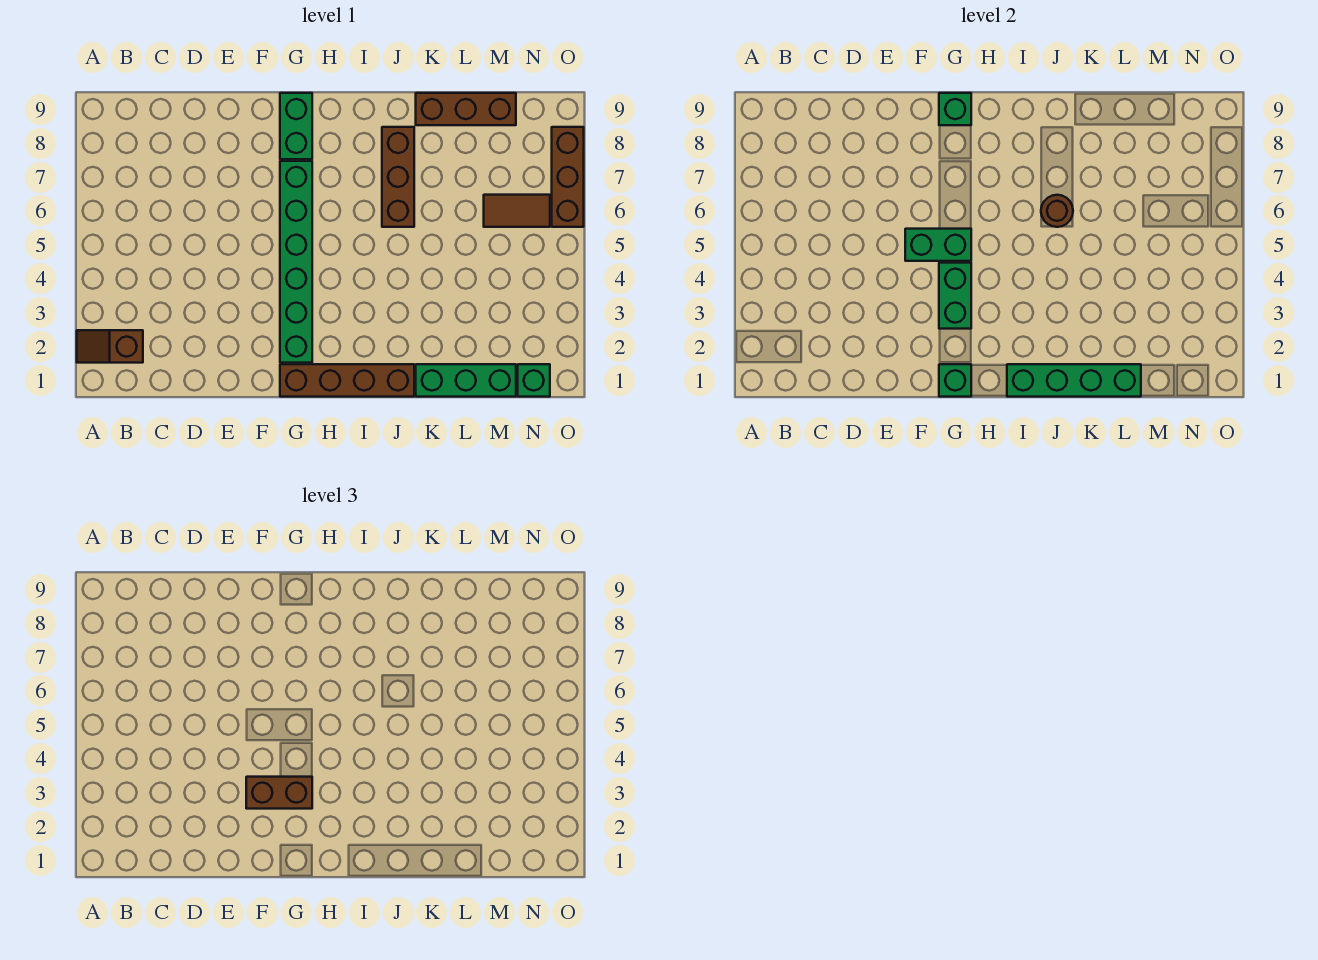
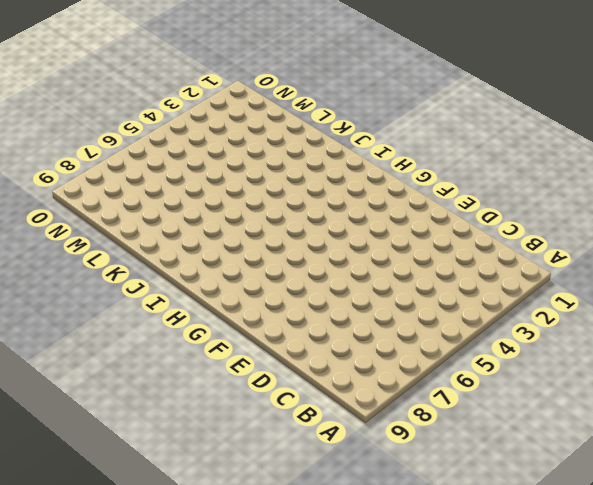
none -> brown 1x2 slope [77,330,143,363]
none -> brown 1x4 brick [280,364,414,397]
none -> green 1x6 brick [280,161,312,363]

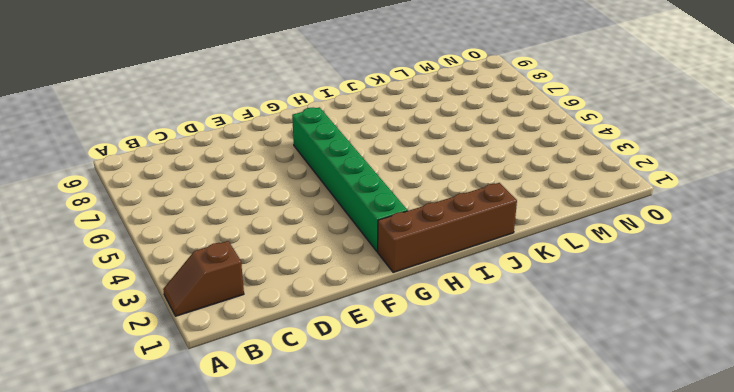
none -> green 1x2 brick [280,93,312,159]
none -> brown 1x3 brick [382,127,414,227]
none -> green 1x3 brick [416,364,516,397]

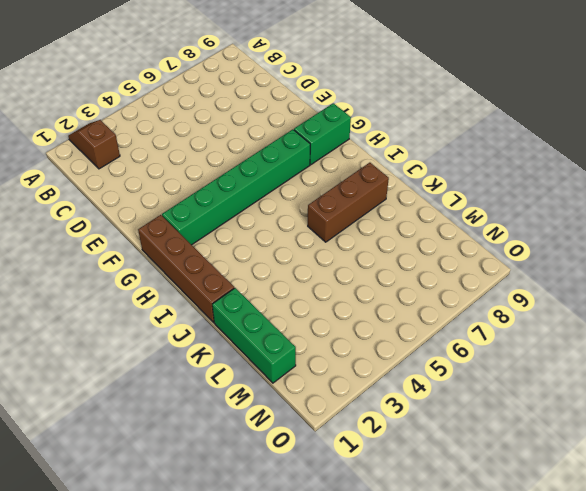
none -> brown 1x3 brick [416,93,516,125]
none -> brown 1x2 tile [484,195,550,227]
none -> green 1x1 brick [518,364,550,397]

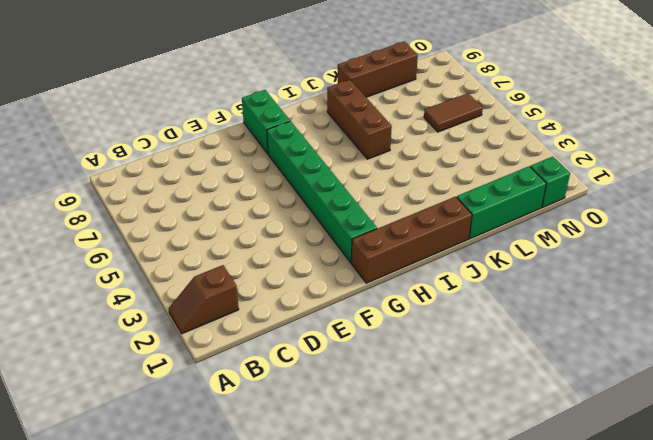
none -> brown 1x3 brick [552,127,584,227]
none -> green 1x2 brick [905,229,971,261]
none -> green 1x1 brick [939,364,971,397]

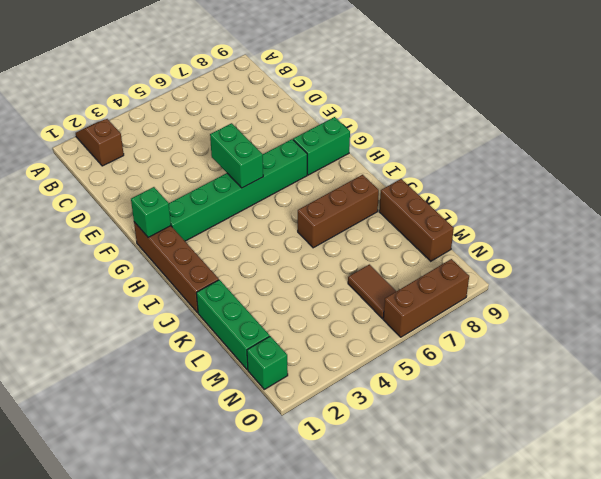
none -> green 1x2 brick [939,263,971,329]
none -> green 1x1 brick [939,93,971,125]
none -> green 1x4 brick [1007,364,1141,397]

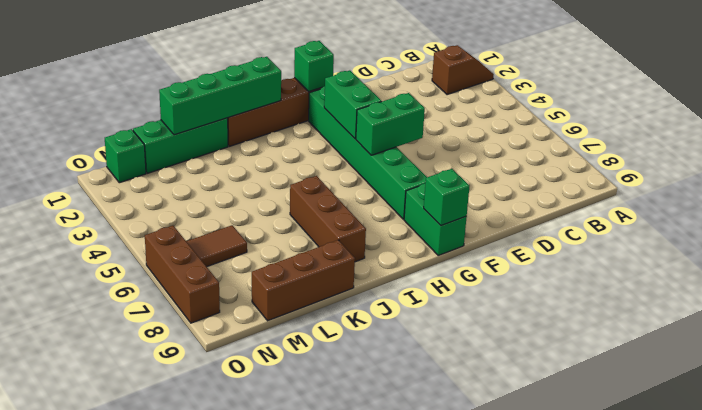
none -> brown 1x1 round brick [1041,195,1073,227]
none -> brown 1x2 brick [246,777,312,809]

